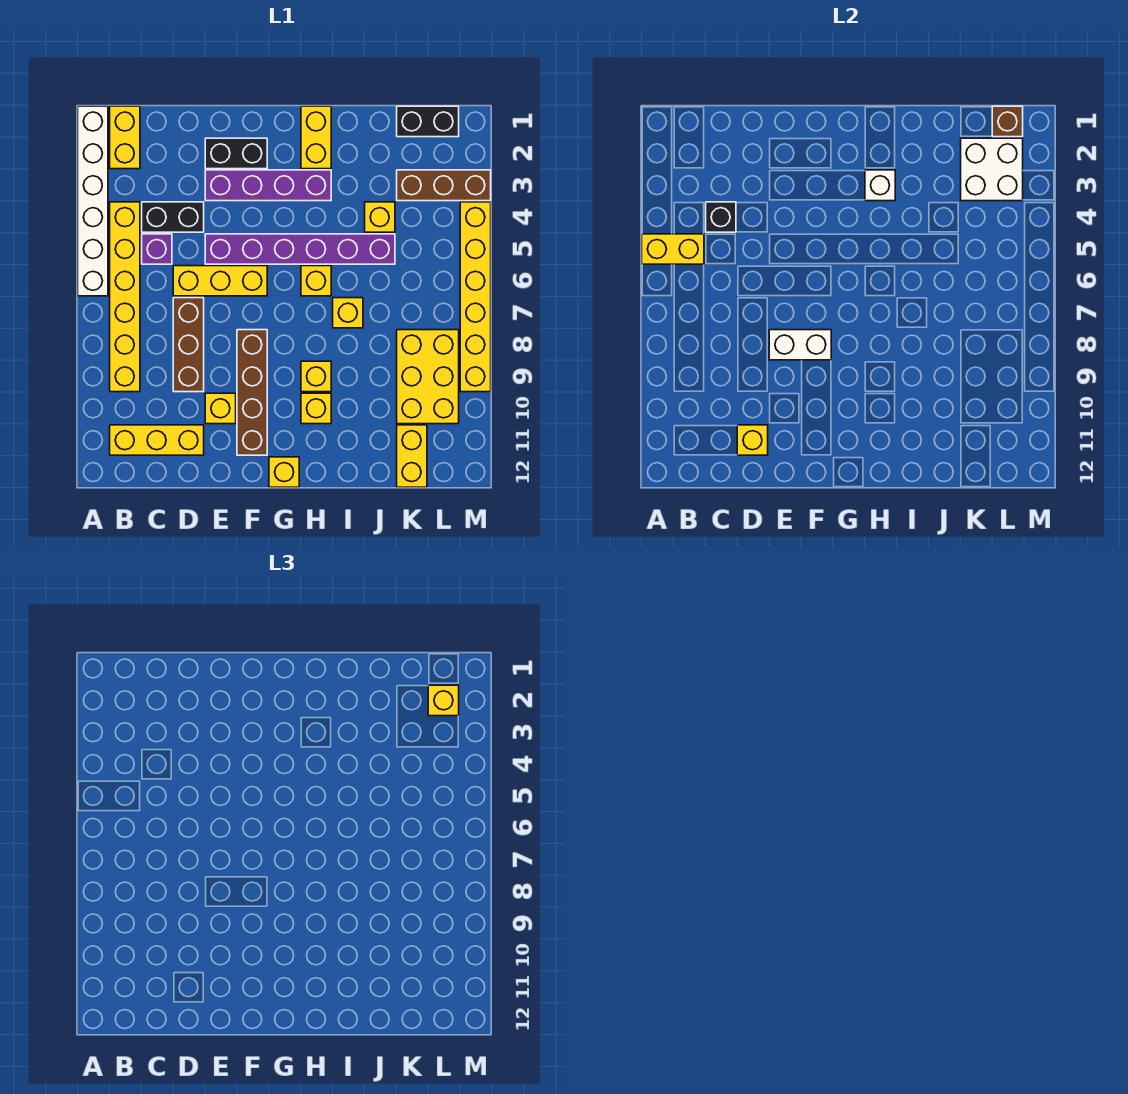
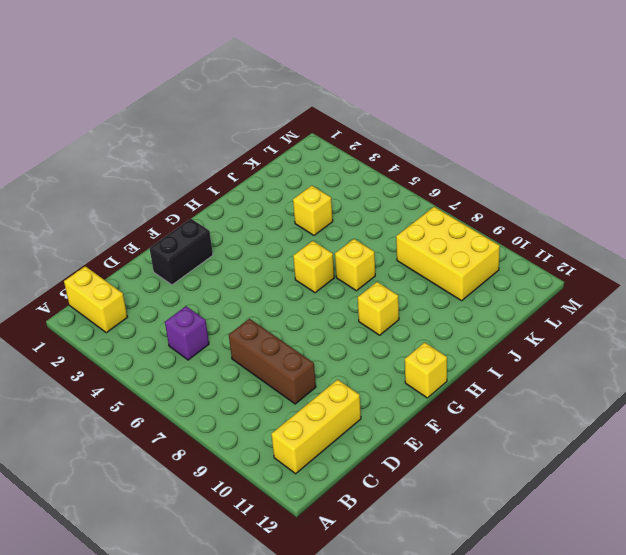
none -> white 1x6 brick [78,106,108,296]
none -> yellow 1x6 brick [110,202,140,392]
none -> black 1x2 brick [142,202,204,232]
none -> yellow 1x3 brick [173,266,267,296]

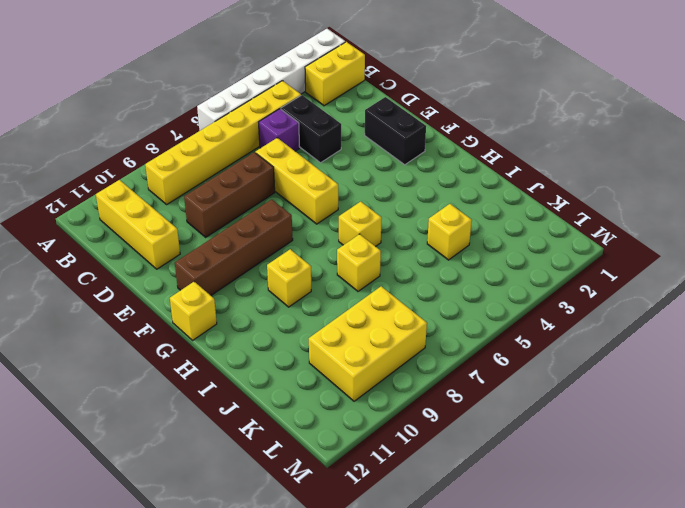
none -> purple 1x4 brick [205,170,331,201]
none -> purple 1x6 brick [205,234,395,264]
none -> yellow 1x1 brick [205,393,236,424]
none -> yellow 1x2 brick [301,106,331,169]

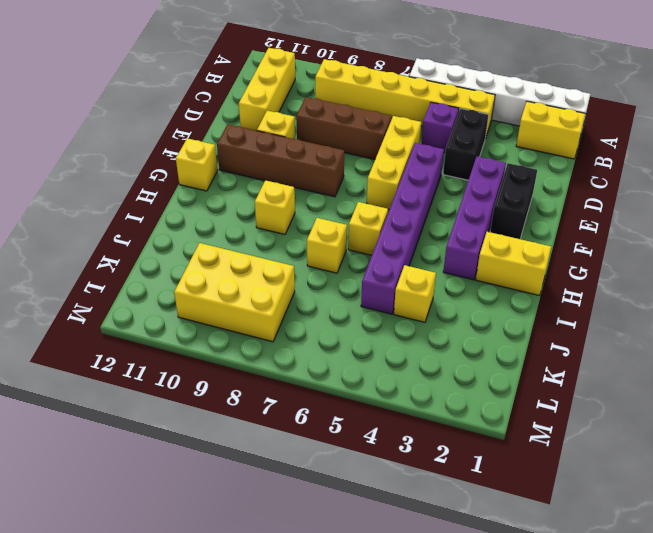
none -> yellow 1x1 brick [301,393,331,424]
none -> black 1x2 brick [397,106,459,137]
none -> brown 1x3 brick [397,170,491,201]
none -> yellow 1x2 brick [397,425,427,487]

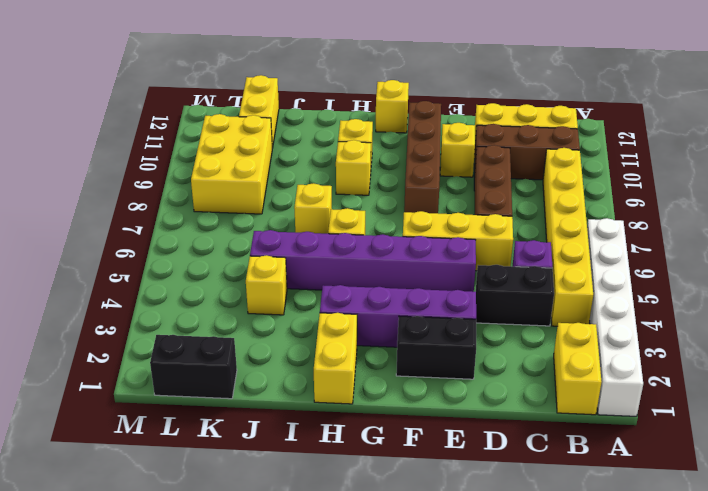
brown 1x3 brick [474,124,580,180] -> brown 1x3 brick moved to [397,170,491,201]
none -> yellow 1x6 brick [460,202,491,392]
none -> yellow 1x2 brick [642,234,704,264]
none -> black 1x1 brick [706,202,736,232]
none -> yellow 1x1 brick [737,425,768,455]

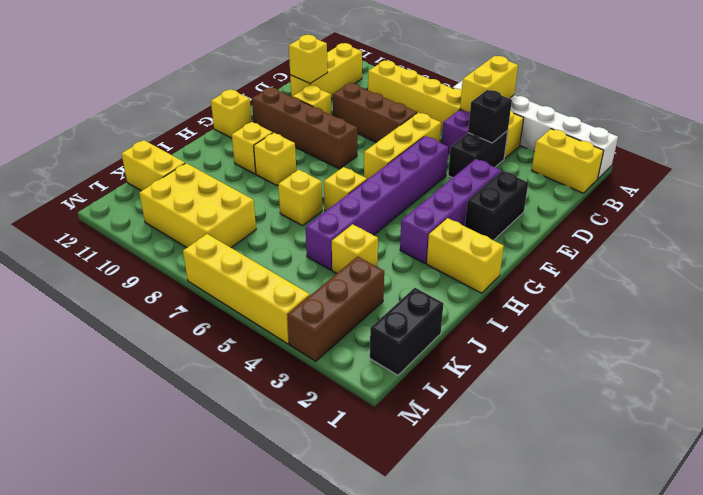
yellow 1x4 brick [183,234,310,344] -> yellow 1x6 brick [460,202,491,392]
none -> white 1x2 brick [769,330,831,360]
none -> white 1x1 brick [865,170,895,201]
none -> white 2x2 brick [961,138,1023,201]
none -> brown 1x1 brick [992,106,1023,137]

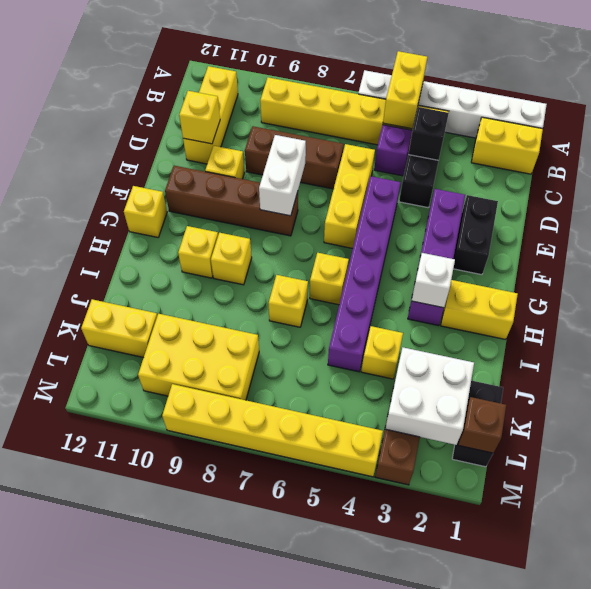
none -> yellow 1x1 brick [428,685,459,716]

